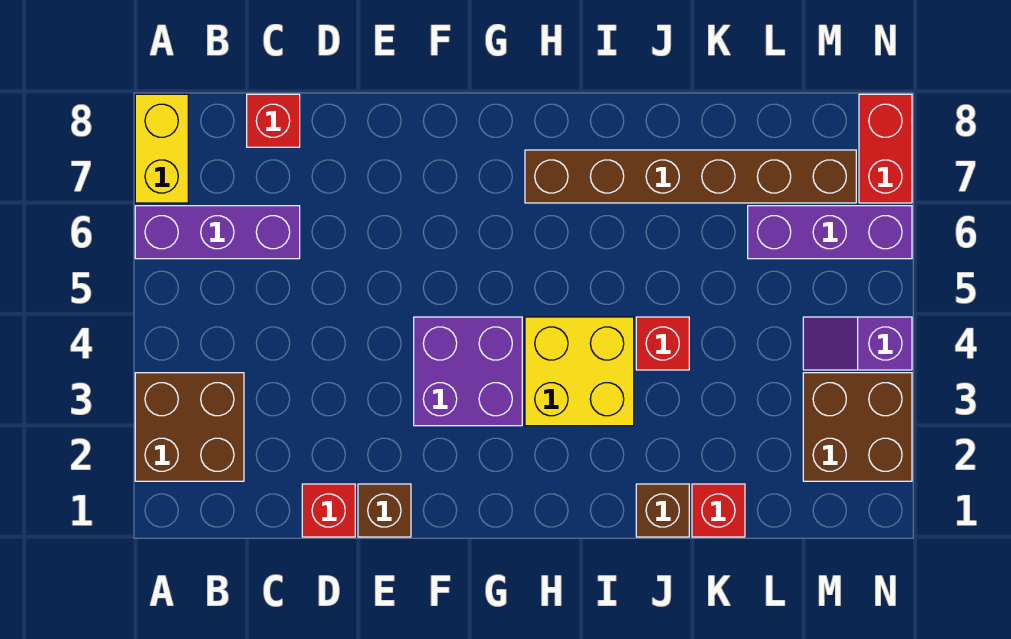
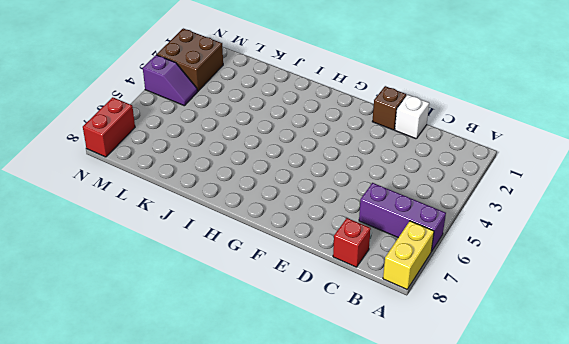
white 1x1 brick [395,95,429,139] -> red 1x1 brick [302,484,355,537]
none -> brown 2x2 brick [135,373,244,481]
none -> purple 2x2 brick [414,317,522,426]
none -> yellow 2x2 brick [525,317,634,426]

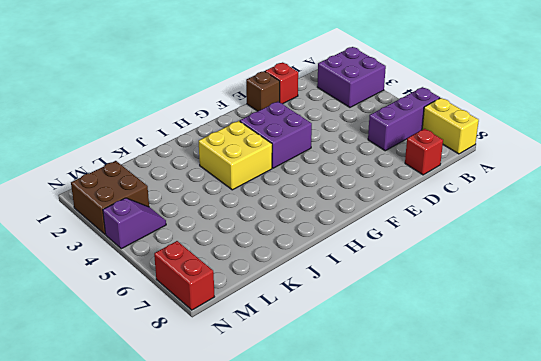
purple 2x2 brick [317,47,386,107] -> brown 2x2 brick [135,373,244,481]
none -> brown 1x6 brick [525,150,856,203]
none -> brown 1x1 brick [636,484,689,537]
none -> red 1x1 brick [636,317,689,370]

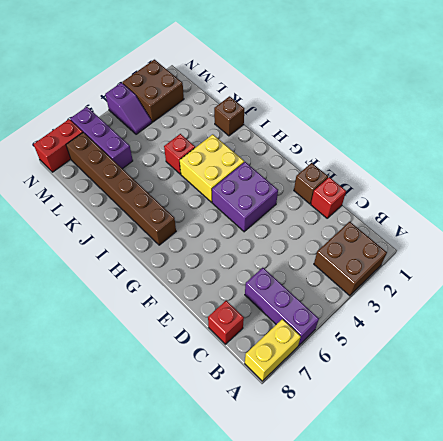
none -> red 1x1 brick [692,484,745,537]

